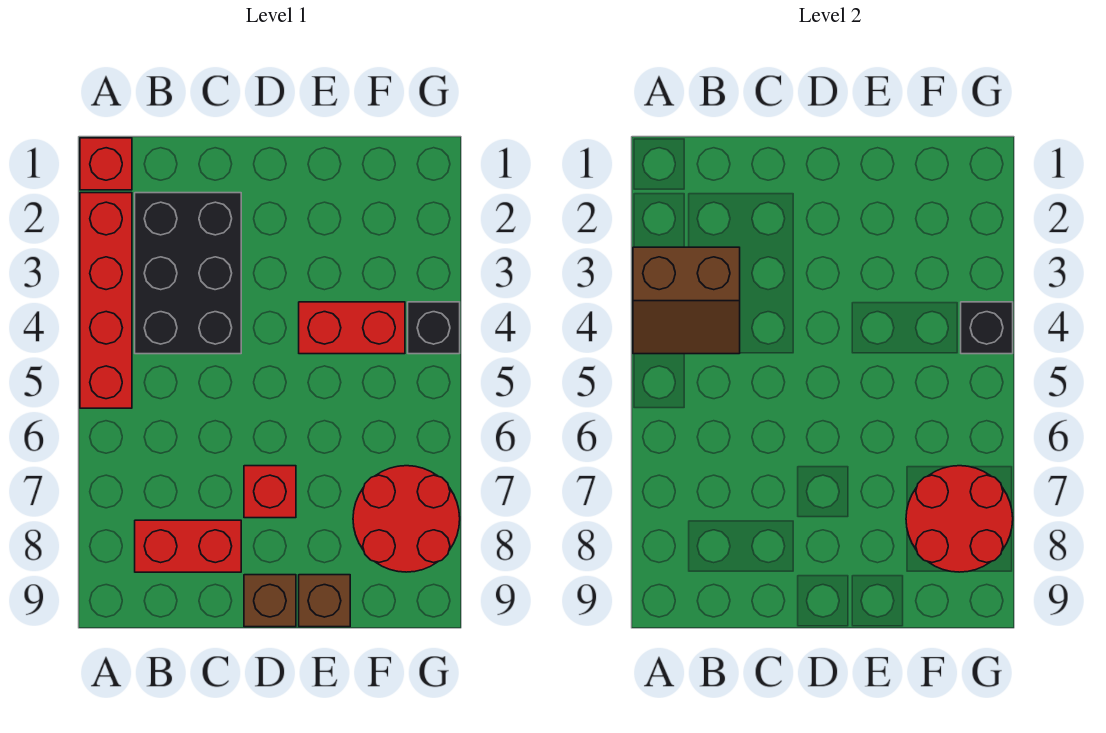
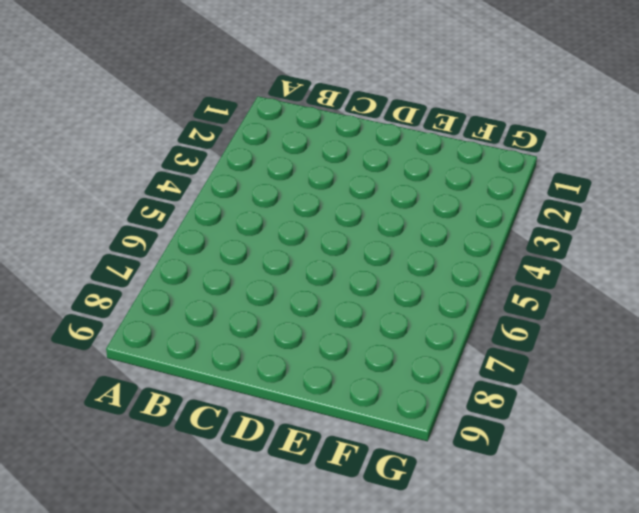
none -> red 1x1 brick [80,138,132,190]
none -> red 1x4 brick [80,193,132,408]
none -> black 2x3 brick [135,193,241,354]

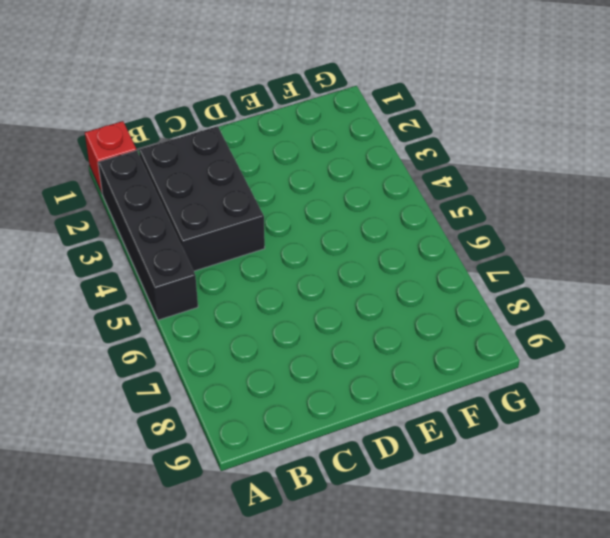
black 1x4 brick [98,150,198,320] -> red 1x4 brick [80,193,132,408]
none -> red 1x2 brick [135,520,241,572]
none -> red 1x1 brick [244,466,296,518]
none -> brown 1x1 brick [244,575,296,627]

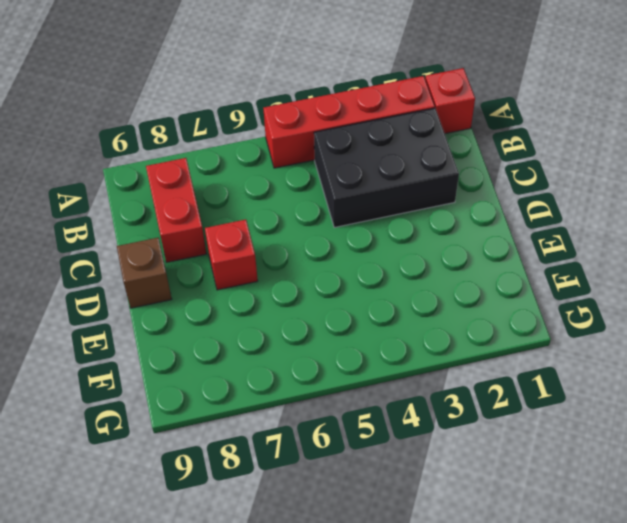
none -> red 1x2 brick [299,302,405,354]
none -> brown 1x1 brick [299,575,350,627]
none -> red 2x2 round brick [353,466,460,572]

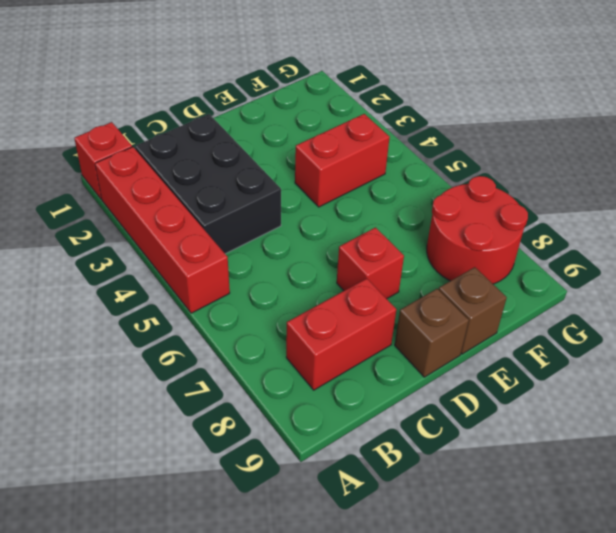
none -> black 1x1 brick [408,302,460,354]
none -> brown 2x2 slope [633,247,740,354]
none -> red 2x2 round brick [906,466,1013,572]

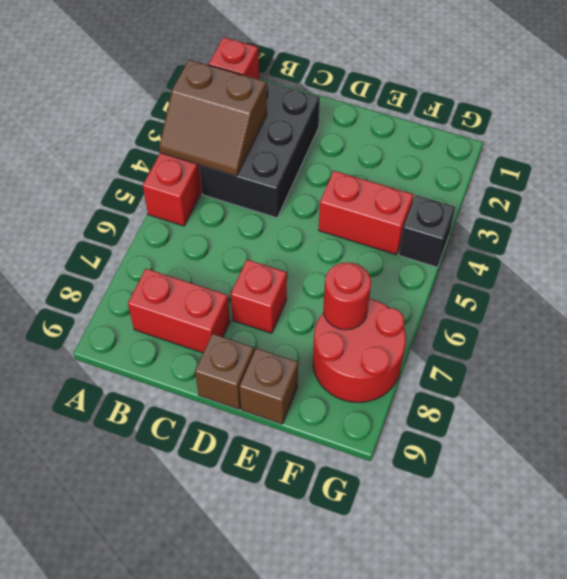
red 1x1 round brick [323,262,371,330] -> red 2x2 round brick [906,466,1013,572]
none -> black 1x1 brick [961,302,1013,354]

